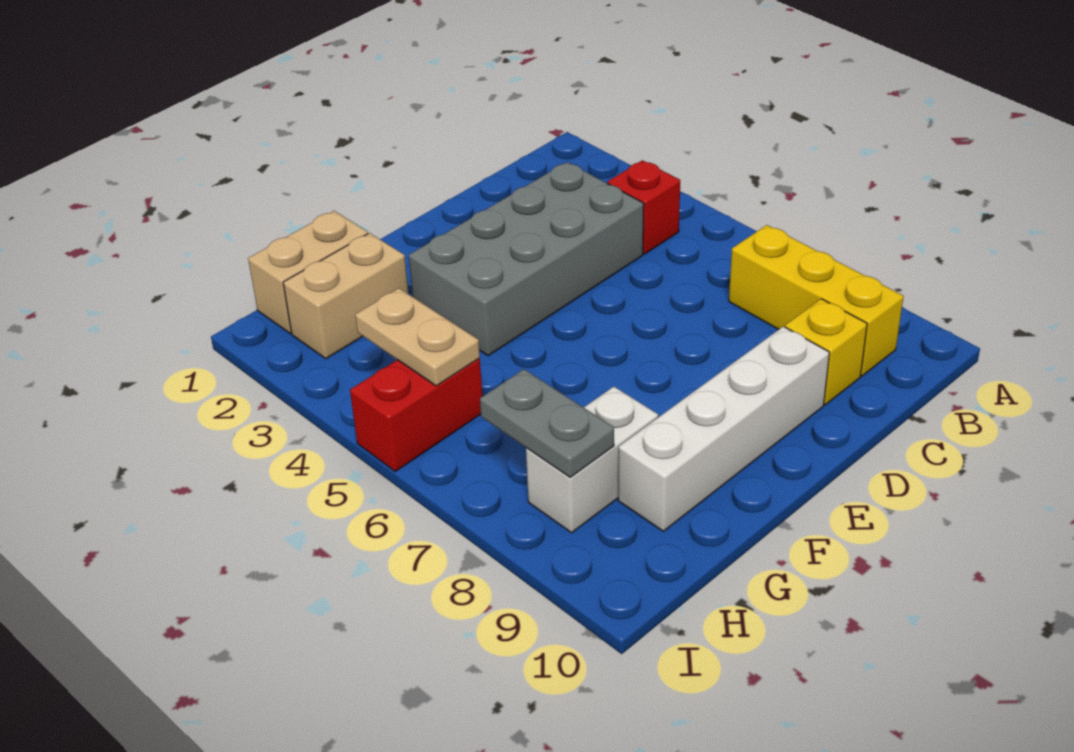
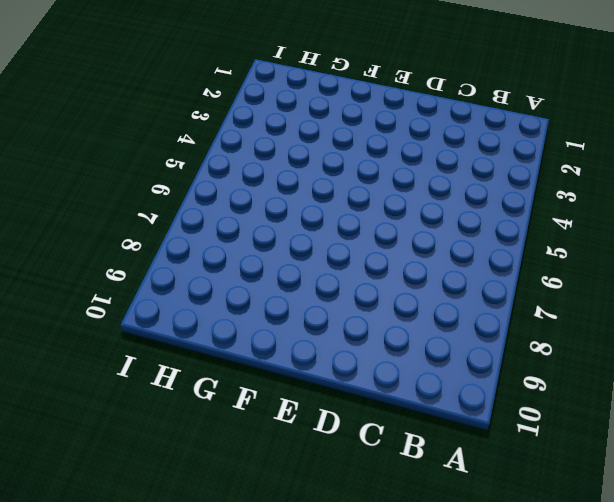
none -> red 1x1 brick [607,160,680,254]
none -> yellow 1x3 brick [729,225,904,376]

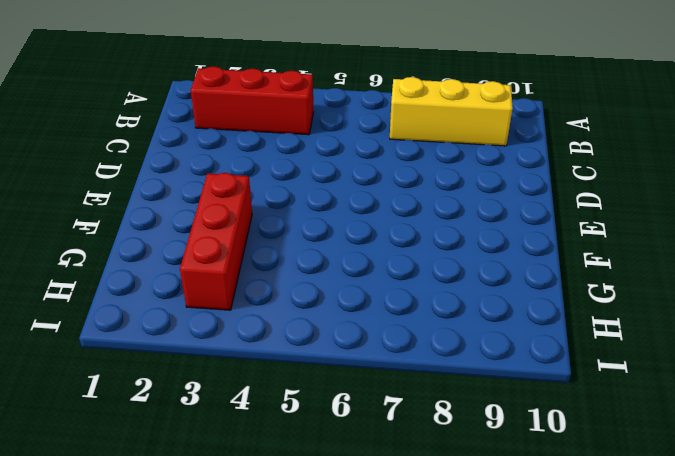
red 1x3 brick [191,66,313,135] -> red 1x1 brick [607,160,680,254]
red 1x3 brick [180,173,252,310] -> grey 2x4 brick [409,162,644,356]
none -> yellow 1x1 brick [785,299,867,405]
none -> white 1x4 brick [618,326,829,531]

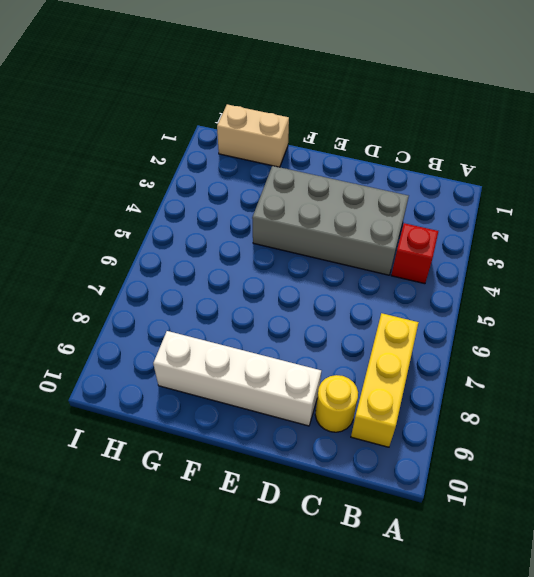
yellow 1x1 round brick [315,375,358,432] -> yellow 1x1 brick [785,299,867,405]
none -> tan 1x2 brick [283,233,409,359]
none -> white 1x2 brick [526,387,658,533]

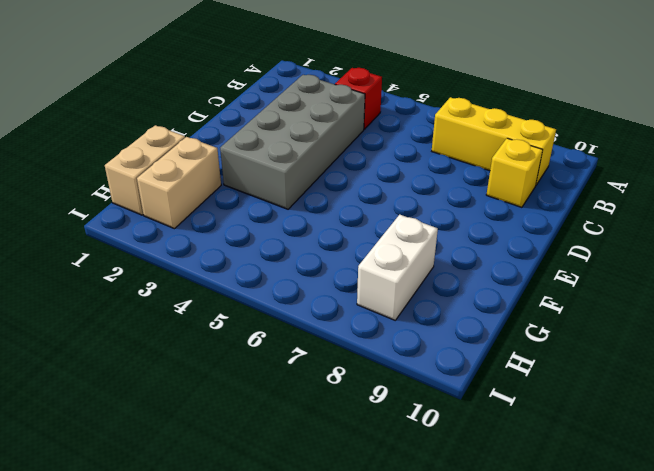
none -> white 1x4 brick [618,326,829,531]
none -> red 1x2 brick [350,358,482,471]

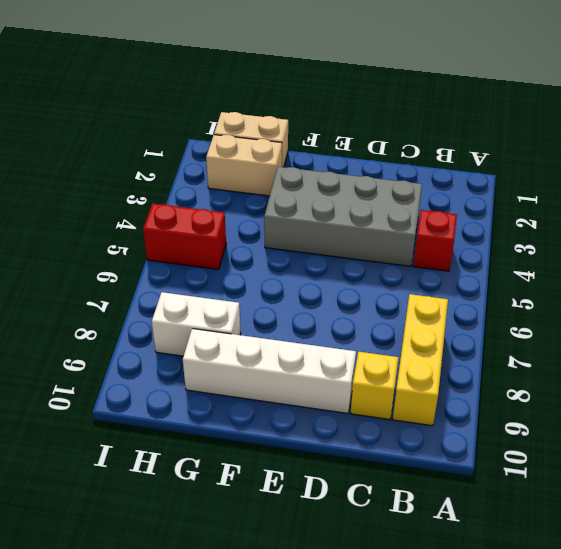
none -> tan 1x2 plate [355,288,480,386]
none -> grey 1x2 plate [480,369,614,477]

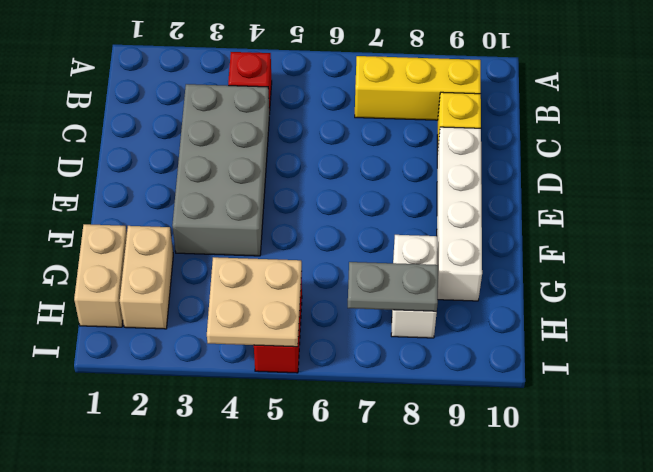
tan 2x2 plate [207,257,302,347] -> tan 1x2 plate [355,288,480,386]

